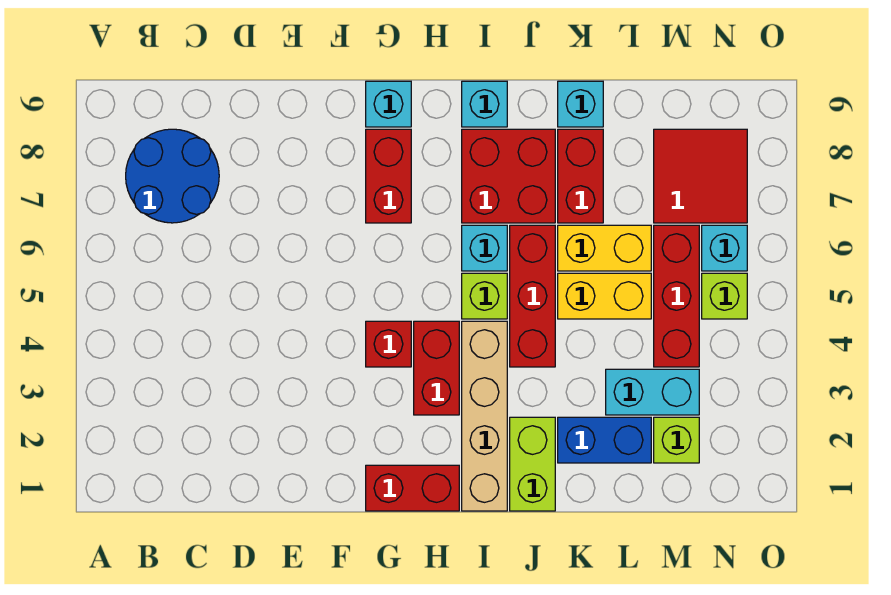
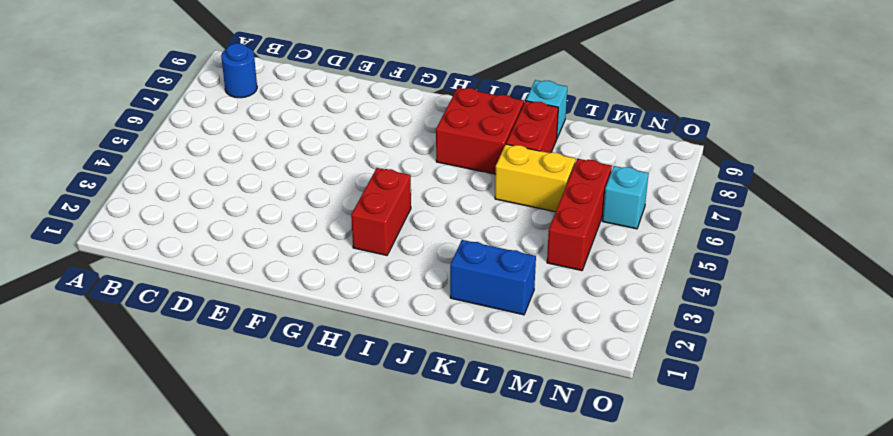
blue 1x1 round brick [221,43,257,98] -> blue 2x2 round brick [126,129,219,223]
none -> red 1x2 brick [366,465,459,511]
none -> red 1x1 brick [366,321,411,367]
none -> red 1x2 brick [366,129,411,223]

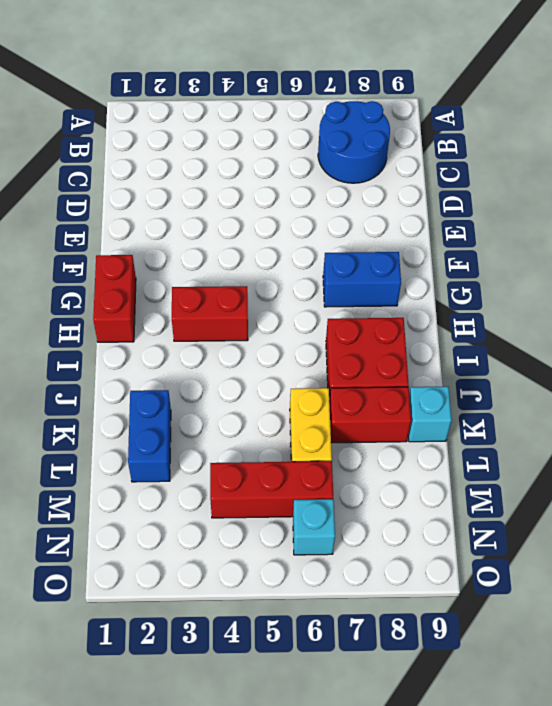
blue 1x2 brick [323,252,401,307] -> red 1x2 brick [366,129,411,223]
none -> red 1x1 brick [366,321,411,367]
none -> cyan 1x1 brick [366,81,411,127]
none -> tan 1x4 brick [462,321,507,511]

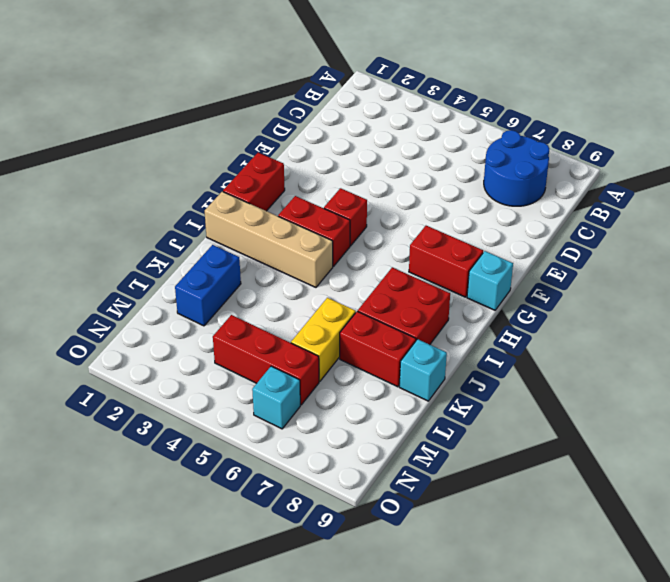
none -> lime 1x1 brick [462,273,507,319]
none -> cyan 1x1 brick [462,225,507,271]
none -> cyan 1x1 brick [462,81,507,127]

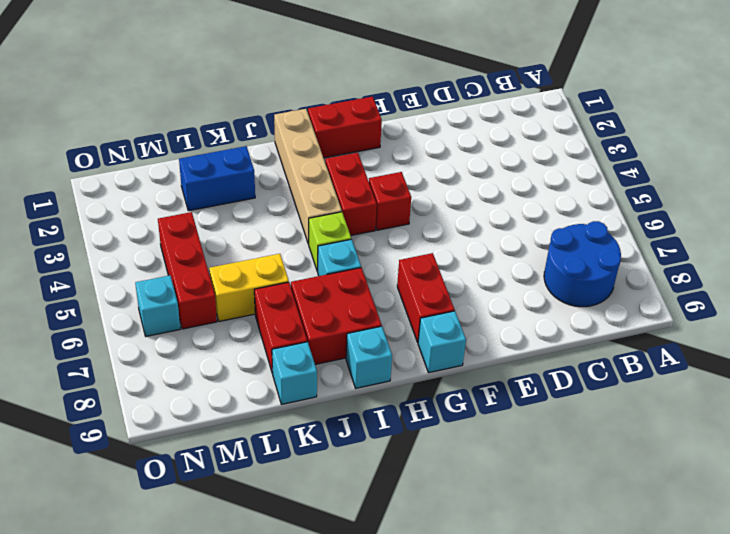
none -> lime 1x2 brick [510,417,555,511]
none -> red 1x3 brick [510,225,555,367]
none -> yellow 1x2 brick [558,273,651,319]

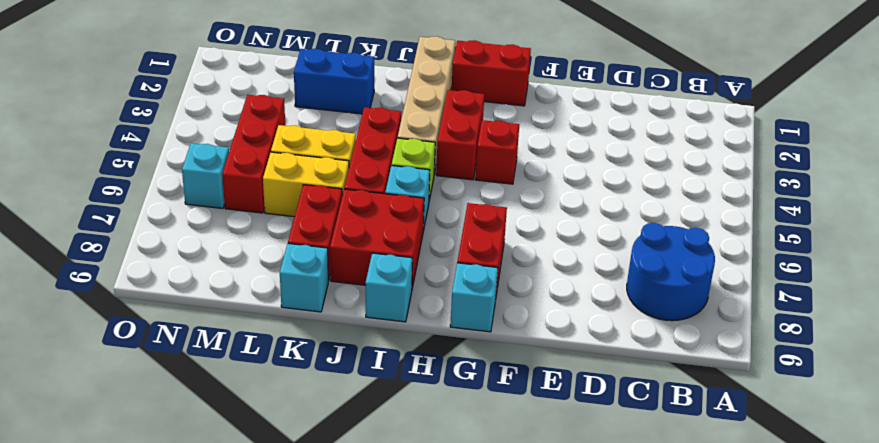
none -> lime 1x2 brick [510,417,555,511]
none -> cyan 1x2 brick [606,369,699,415]
none -> lime 1x1 brick [654,417,699,463]

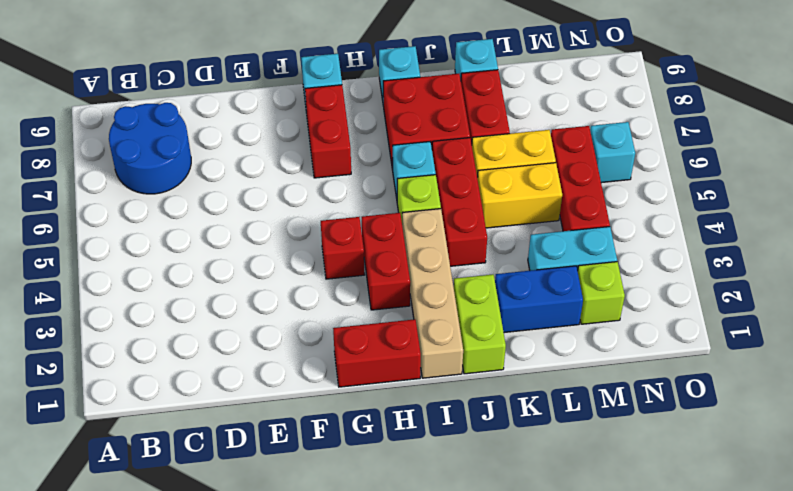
none -> red 2x2 tile [654,129,747,223]
none -> lime 1x1 brick [702,273,747,319]

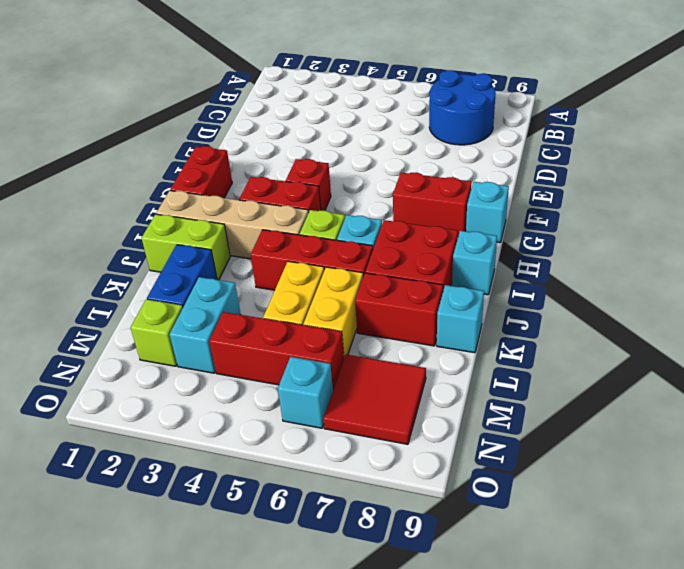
none -> lime 1x1 brick [702,273,747,319]

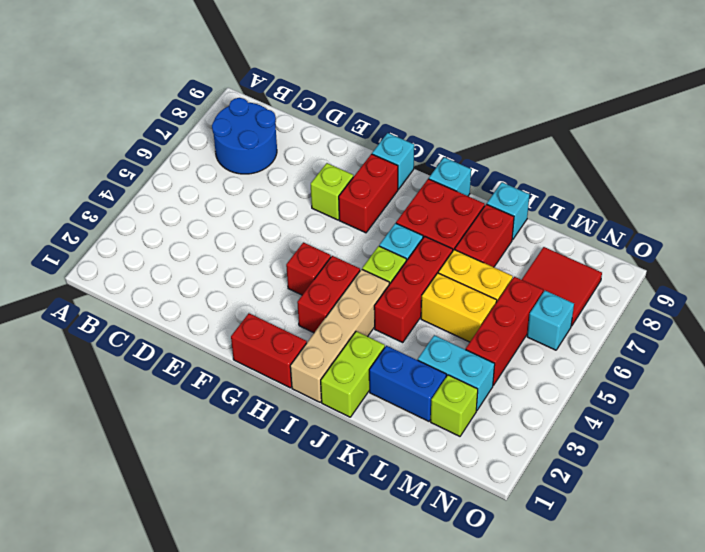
lime 1x1 brick [311,163,353,220] -> lime 1x1 brick moved to [702,273,747,319]

